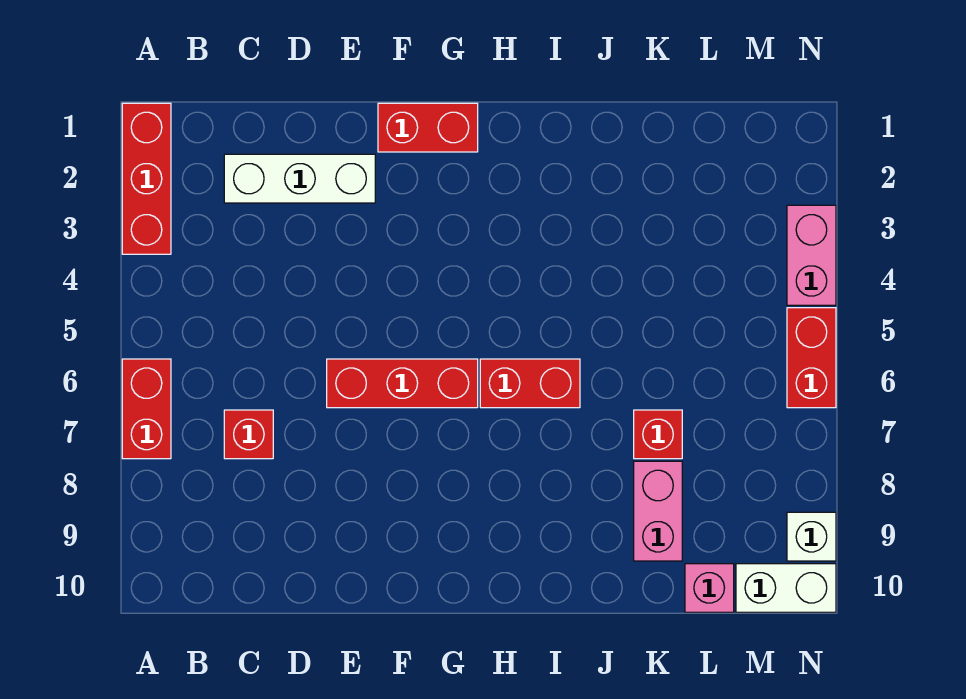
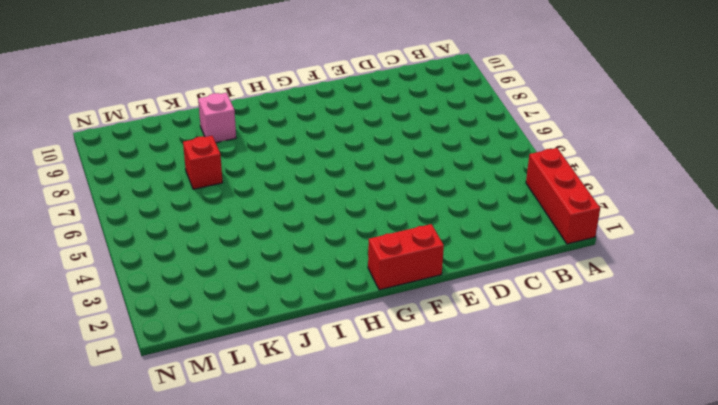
pink 1x1 brick [198,93,236,143] -> pink 1x1 brick moved to [685,564,734,612]
none -> red 1x2 brick [122,359,171,459]
none -> white 1x3 brick [224,154,375,203]
none -> red 1x1 brick [224,410,273,459]

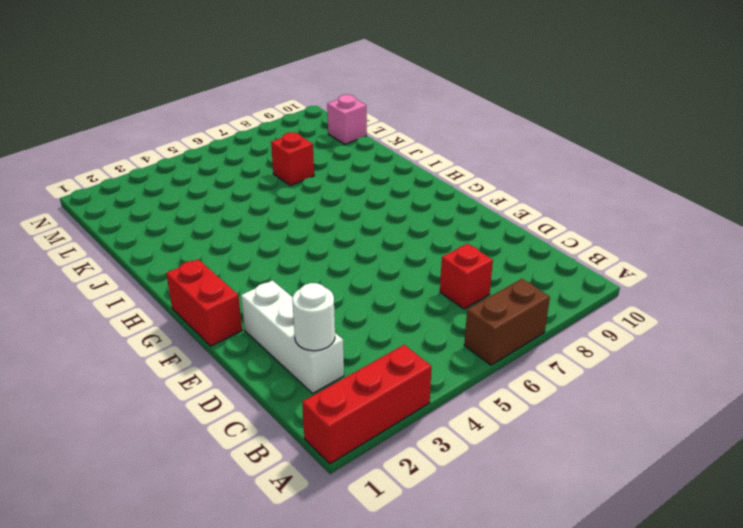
brown 1x2 brick [464,279,550,365] -> red 1x2 brick [122,359,171,459]
white 1x1 round brick [292,283,335,351] -> none
none -> red 1x3 brick [327,359,478,408]
none -> red 1x2 brick [480,359,580,408]
none -> pink 1x2 brick [634,461,682,561]

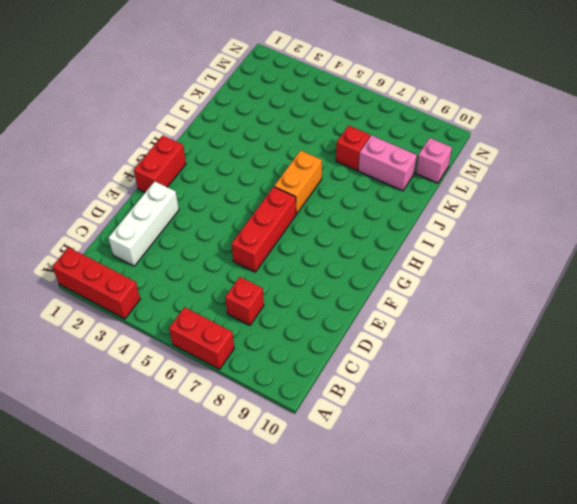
orange 1x2 brick [274,150,322,214] -> red 1x2 brick [480,359,580,408]
none -> white 1x2 brick [736,564,836,612]
none -> pink 1x2 brick [787,205,836,305]
none -> red 1x2 brick [787,308,836,408]

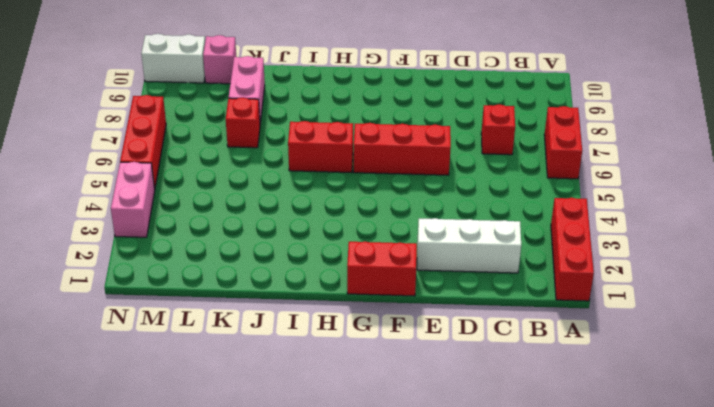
red 1x3 brick [120,95,166,188] -> red 1x2 brick [787,308,836,408]
none -> white 1x1 brick [787,512,836,561]

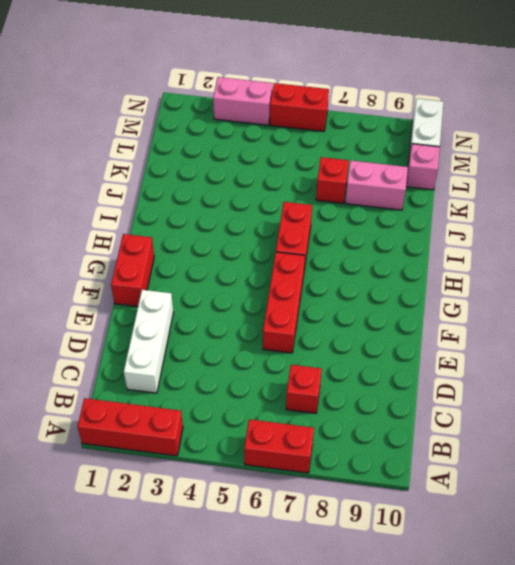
none -> white 1x1 brick [787,512,836,561]

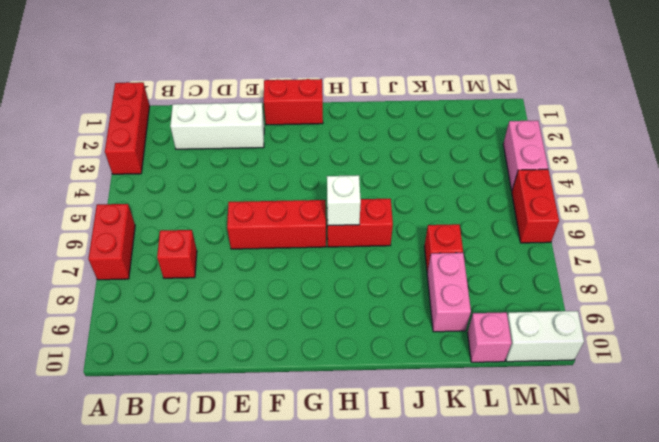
white 1x1 brick [327,175,361,225] -> white 1x1 brick moved to [787,512,836,561]

